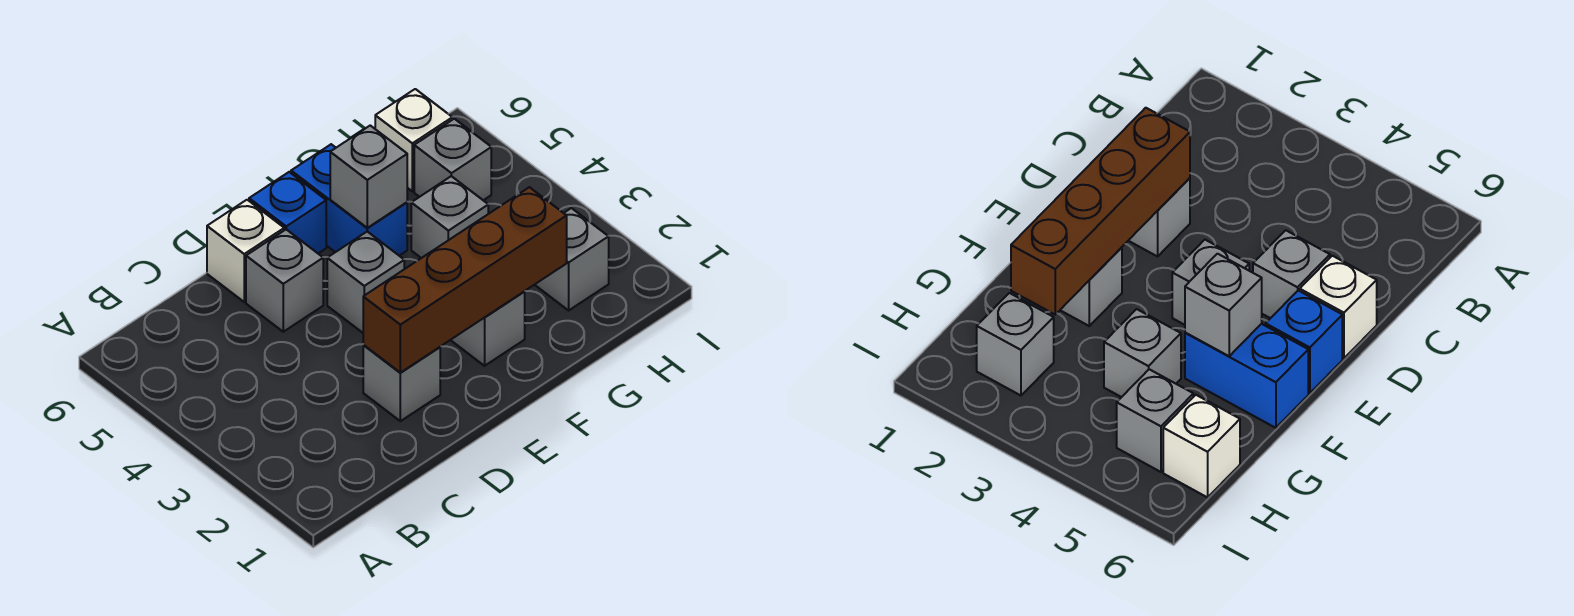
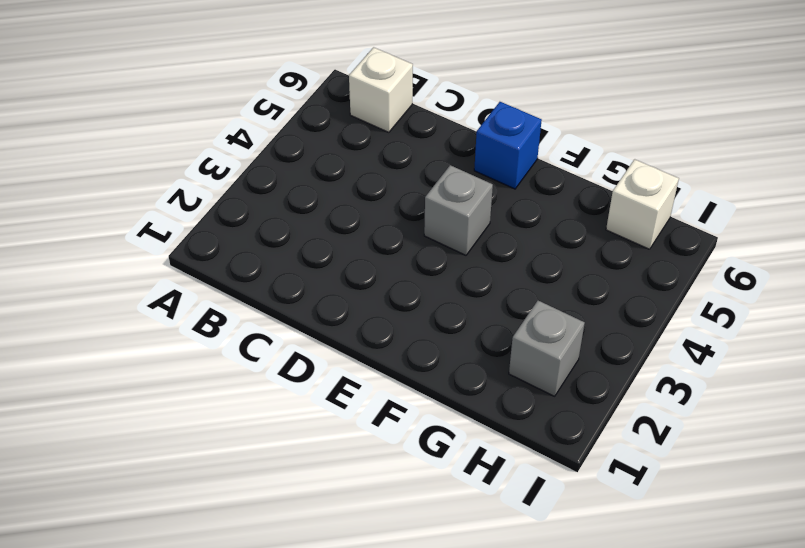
white 1x1 brick [349,47,413,132] -> white 1x1 brick moved to [207,200,284,302]
none -> grey 1x1 brick [363,345,440,421]
none -> grey 1x1 brick [246,230,323,332]
none -> grey 1x1 brick [451,292,525,366]

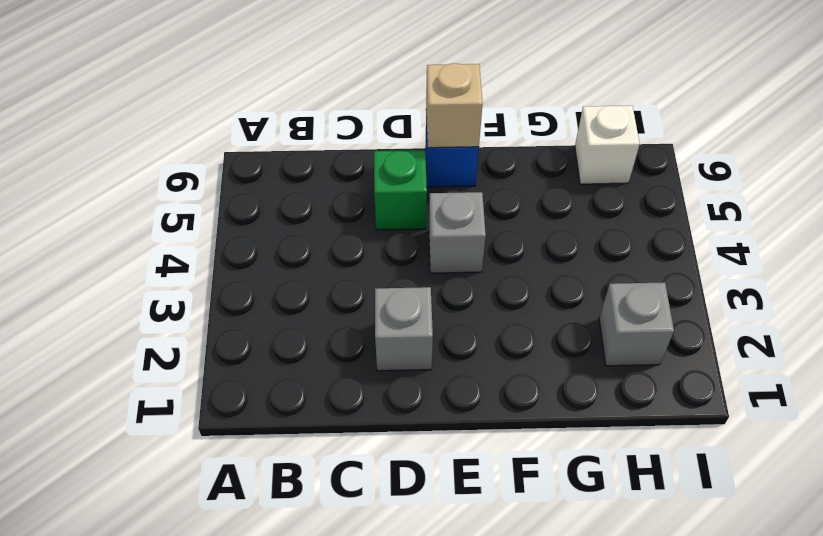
green 1x1 brick [374,150,427,230] -> grey 1x1 brick [246,230,323,332]
tan 1x1 brick [426,63,483,148] -> none
none -> white 1x1 brick [207,200,284,302]
none -> grey 1x1 brick [451,292,525,366]
none -> blue 1x2 brick [291,144,407,256]

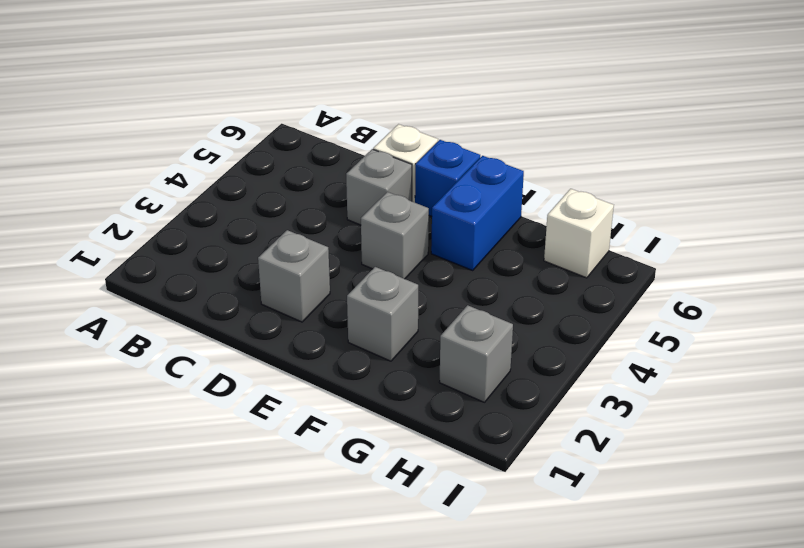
none -> grey 1x1 brick [411,176,488,258]
none -> grey 1x1 brick [414,119,491,200]
none -> brown 1x4 brick [363,187,567,373]

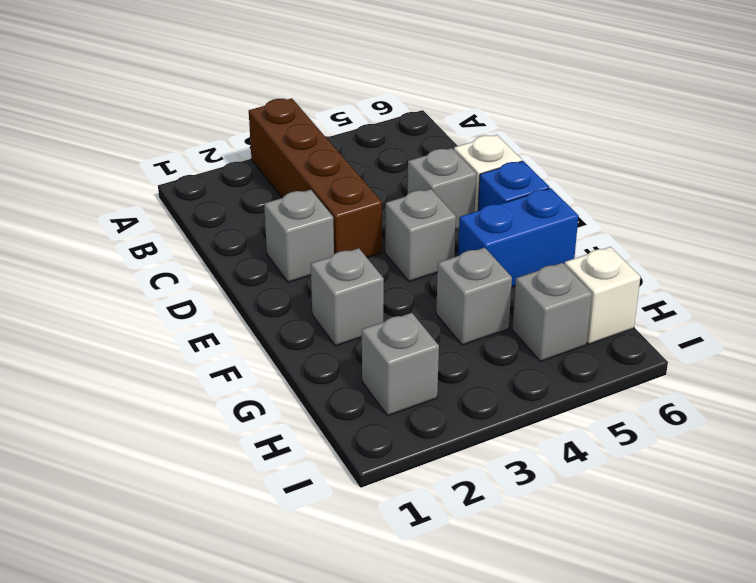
brown 1x4 brick [249,99,382,257] -> brown 1x4 brick moved to [363,187,567,373]
none -> grey 1x1 brick [330,126,407,228]

